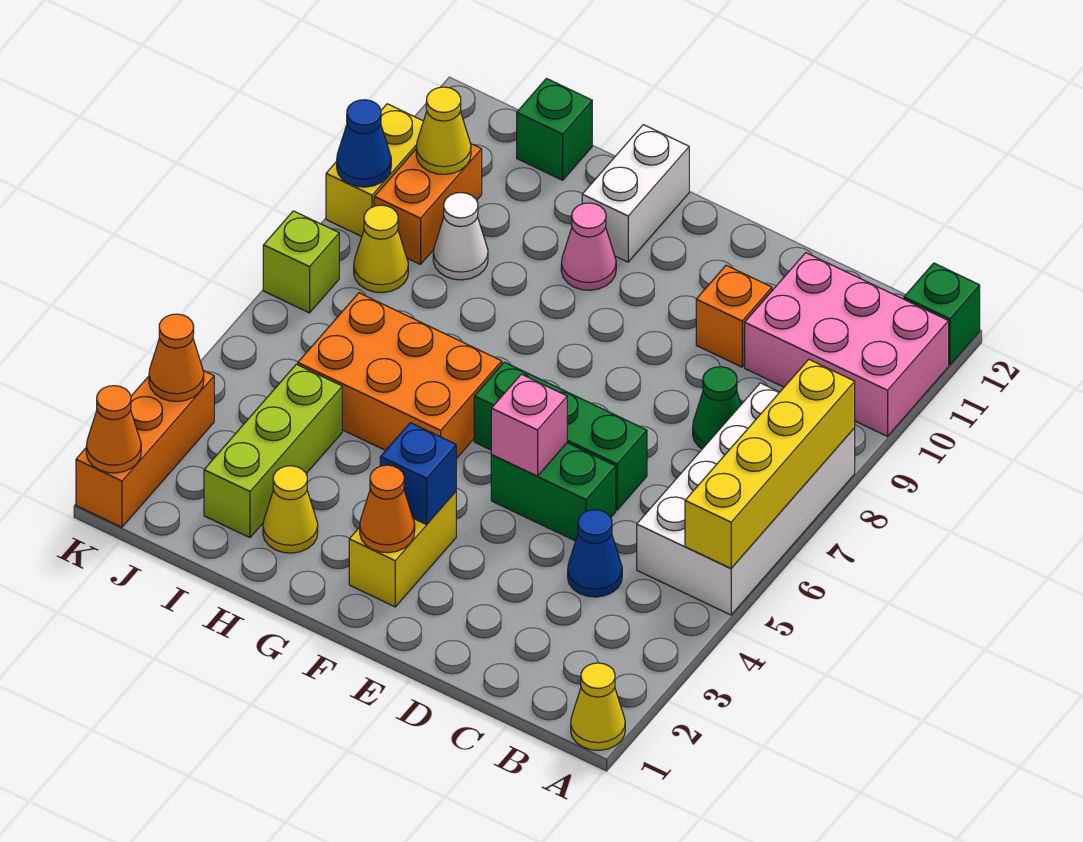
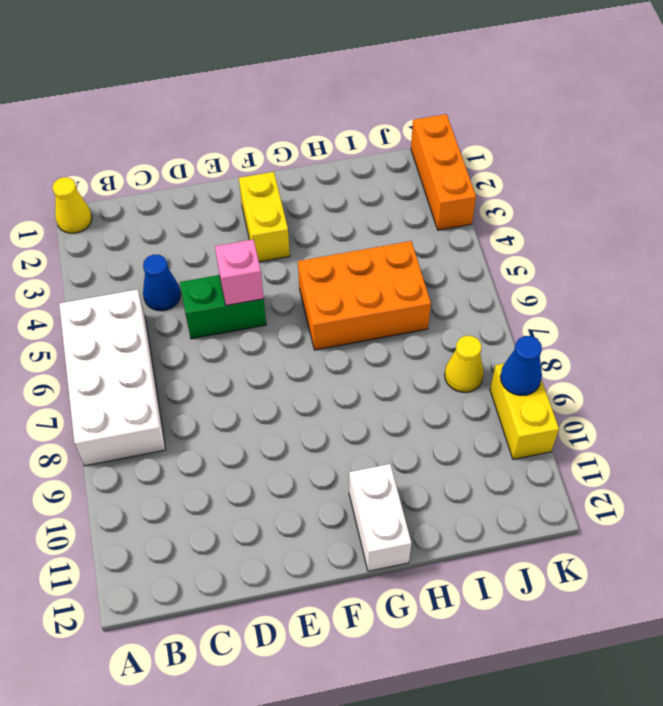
none -> pink 2x3 brick [745,253,949,436]
none -> green 1x1 brick [904,263,980,365]
none -> green 1x1 cone [693,367,741,449]
none -> green 1x3 brick [474,362,647,510]

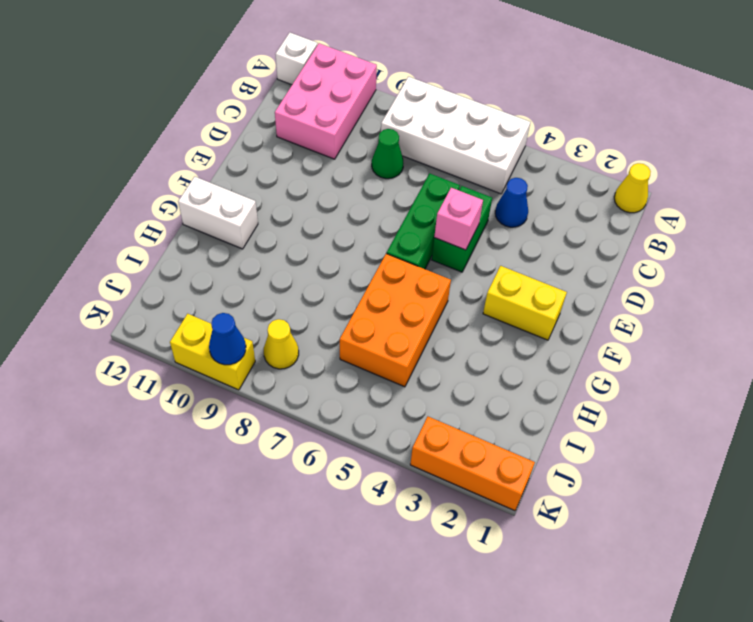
white 1x1 brick [275,33,317,85] -> green 1x1 brick [904,263,980,365]
none -> orange 1x1 brick [696,265,772,367]
none -> pink 1x1 cone [561,203,616,290]
none -> yellow 1x1 cone [263,466,318,553]
none -> lime 1x3 brick [204,364,342,538]

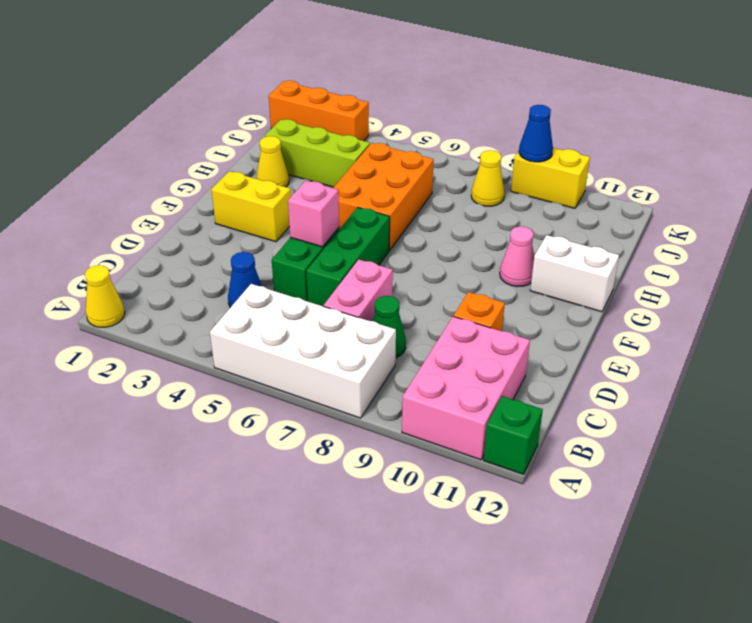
pink 1x2 brick [324,260,393,321] -> none
none -> white 1x1 cone [433,193,488,280]
none -> green 1x1 brick [517,79,592,180]
none -> orange 1x2 brick [374,144,482,264]
none -> lime 1x1 brick [263,211,339,313]

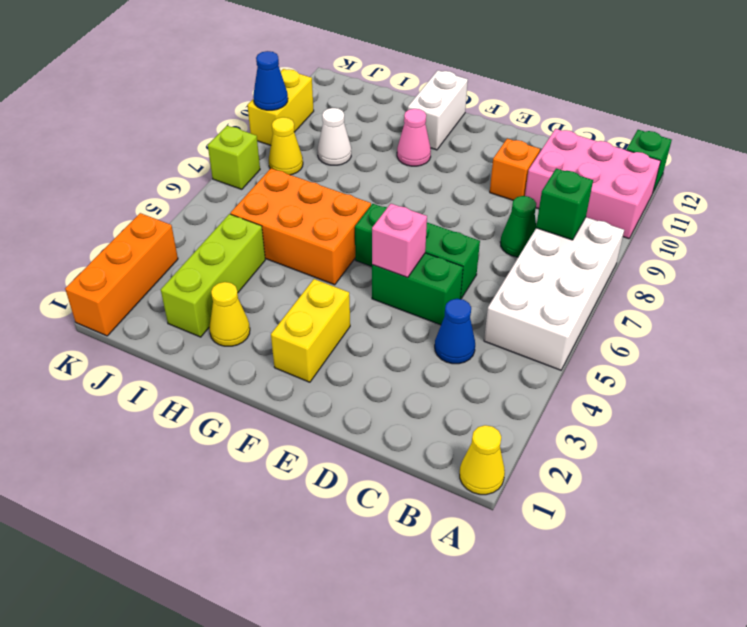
green 1x1 brick [536,168,593,240] -> green 1x1 brick moved to [517,79,592,180]
none -> orange 1x2 brick [374,144,482,264]
none -> yellow 1x4 brick [685,359,855,568]
none -> orange 1x1 cone [360,465,415,553]
none -> blue 1x1 brick [380,423,456,525]

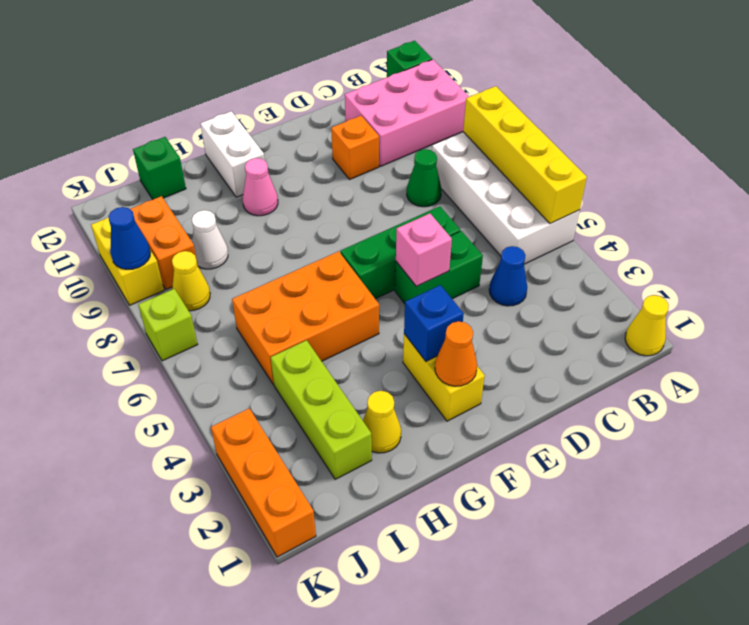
none -> yellow 1x1 cone [416,87,471,174]
none -> orange 1x1 cone [86,386,141,473]
none -> orange 1x1 cone [149,314,204,402]

